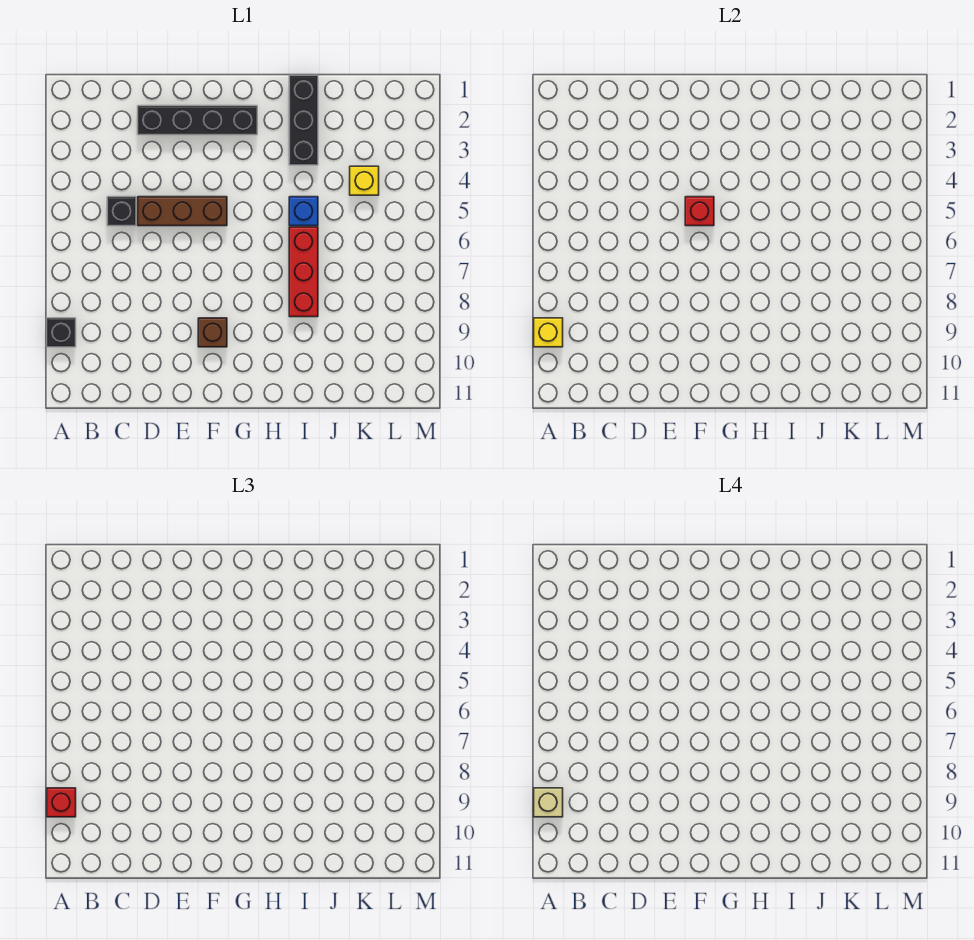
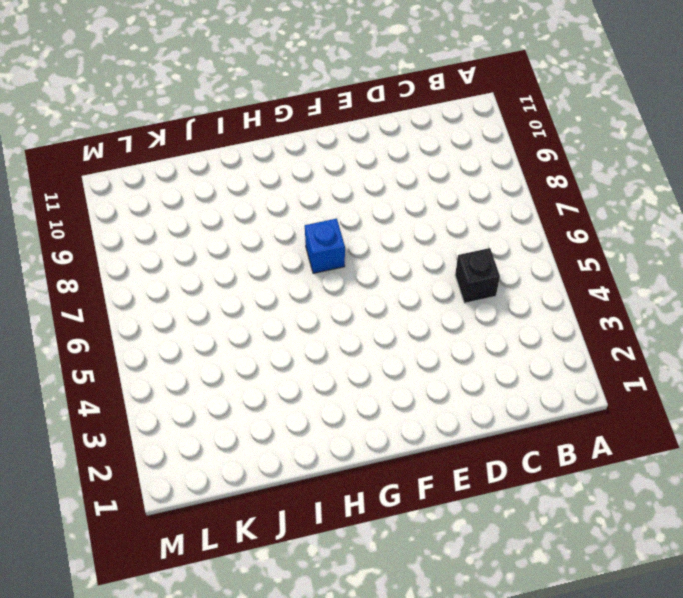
blue 1x1 brick [305,218,345,273] -> blue 1x1 brick moved to [289,197,318,226]
none -> black 1x1 brick [47,318,76,347]
none -> black 1x4 brick [138,106,257,135]
none -> brown 1x3 brick [138,197,227,226]

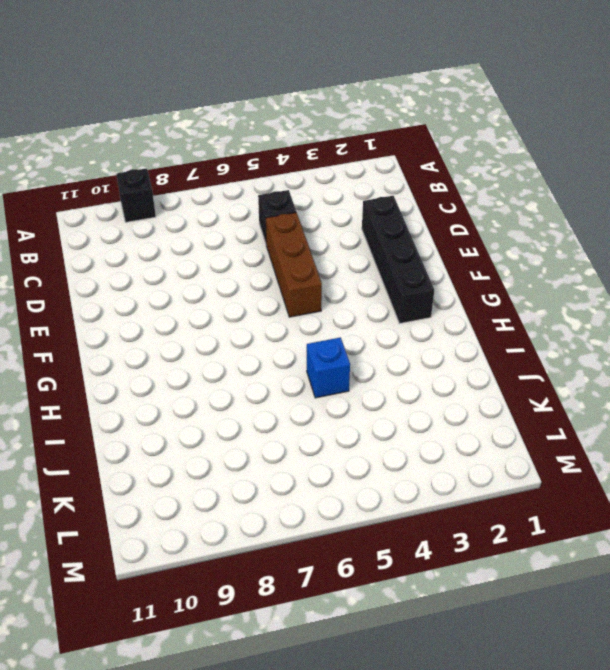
none -> brown 1x1 brick [198,318,227,347]
none -> black 1x3 brick [289,75,318,165]
none -> red 1x3 brick [289,227,318,317]

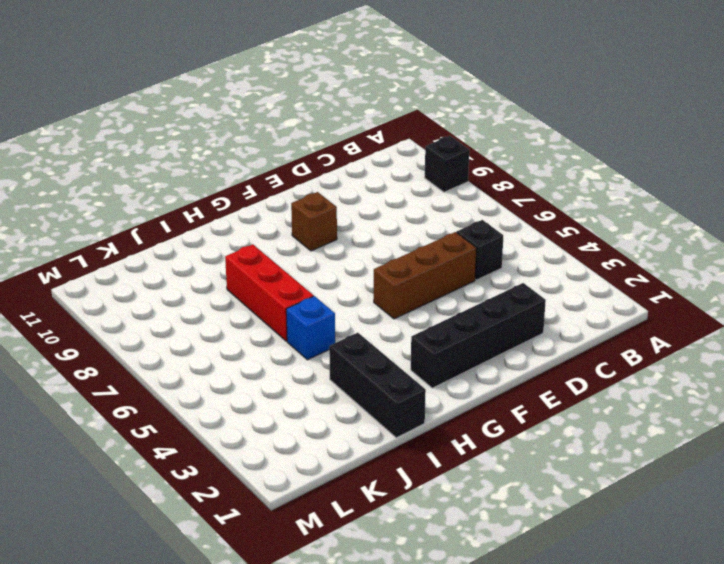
none -> yellow 1x1 brick [350,166,379,195]
none -> yellow 1x1 brick [534,318,563,347]
none -> red 1x1 brick [685,197,714,226]

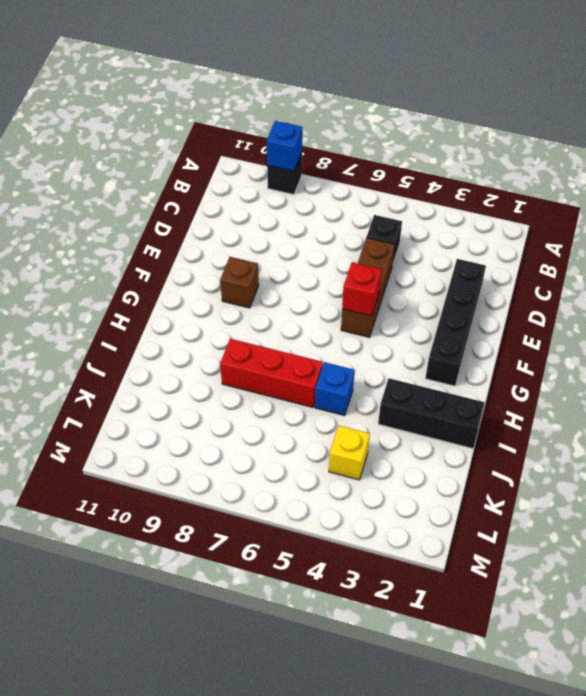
blue 1x1 brick [266,121,302,171] -> yellow 1x1 brick [534,318,563,347]
none -> red 1x1 brick [47,788,76,817]
none -> tan 1x1 brick [534,788,563,817]

